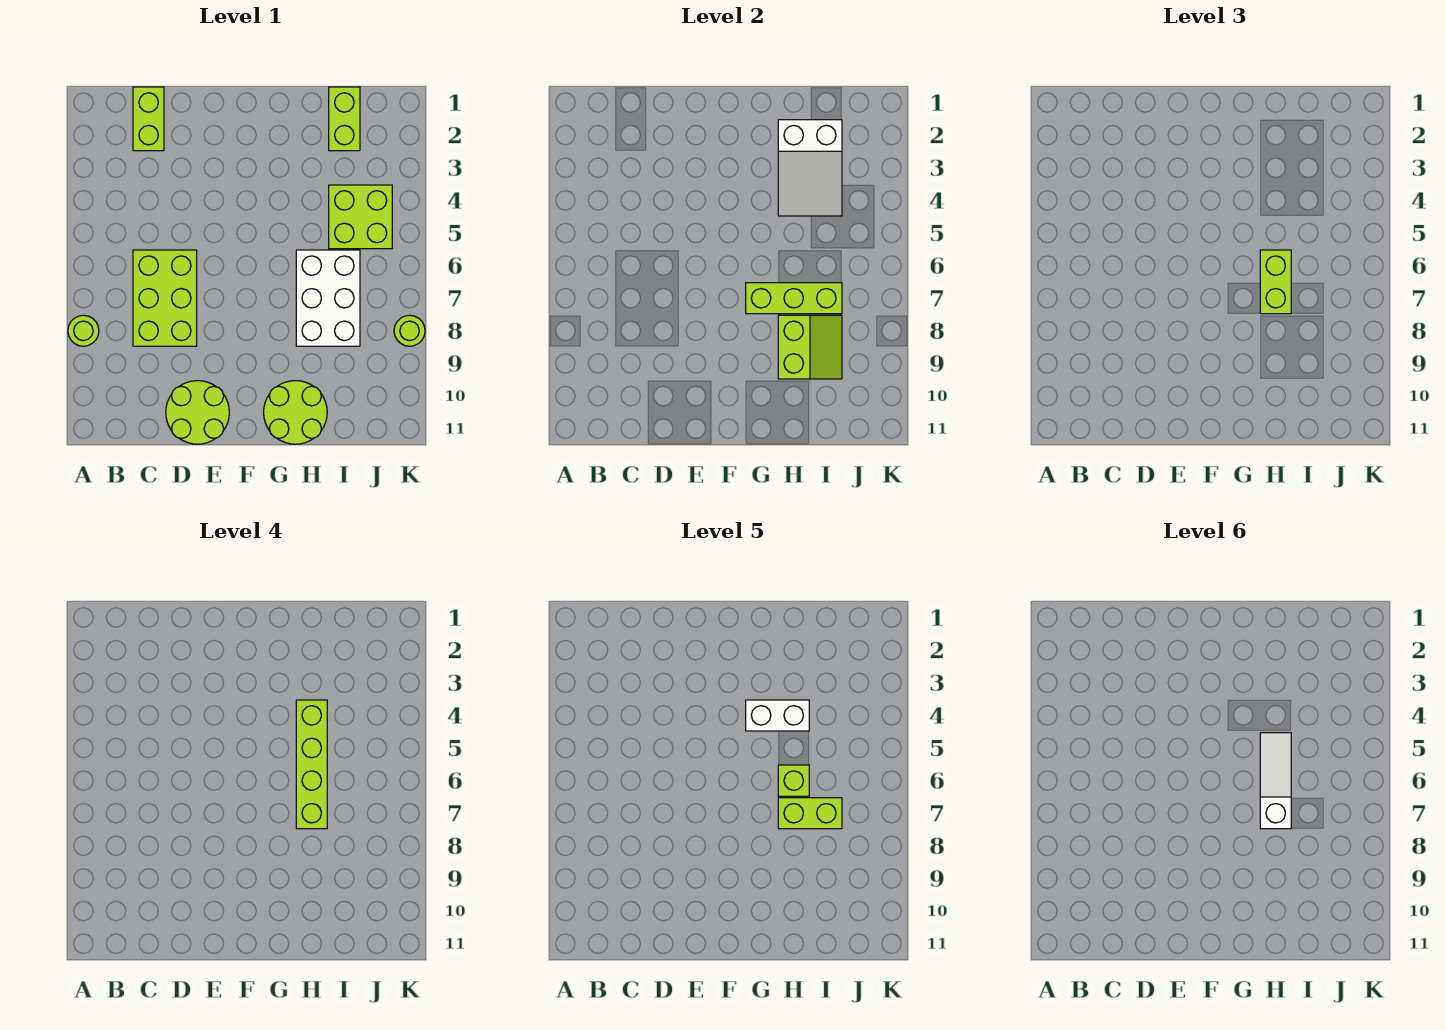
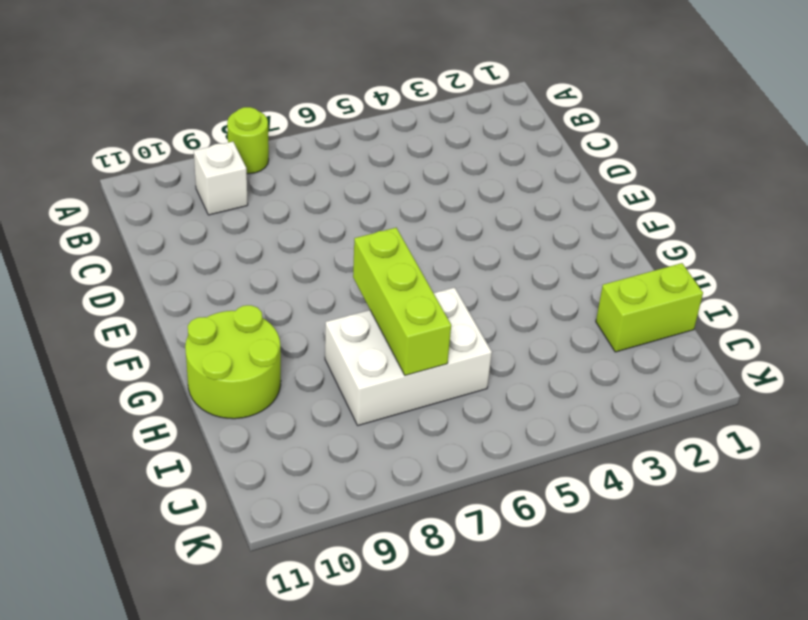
white 1x1 brick [194,142,248,215] -> none
none -> lime 1x2 brick [133,87,164,151]
none -> lime 2x3 brick [133,250,197,346]
none -> lime 2x2 round brick [166,381,229,444]

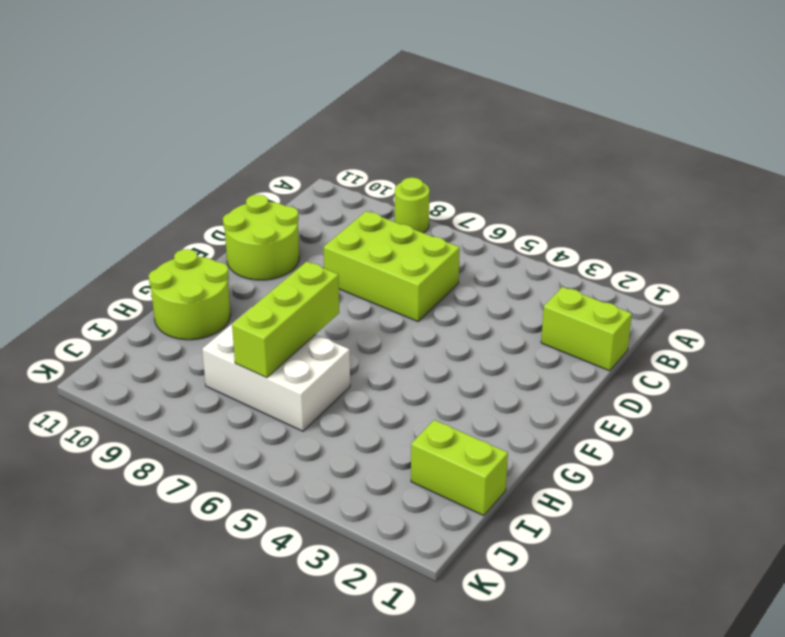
none -> lime 2x2 brick [329,185,392,249]
none -> lime 1x1 round brick [394,315,425,346]
none -> white 2x3 slope [778,120,842,216]

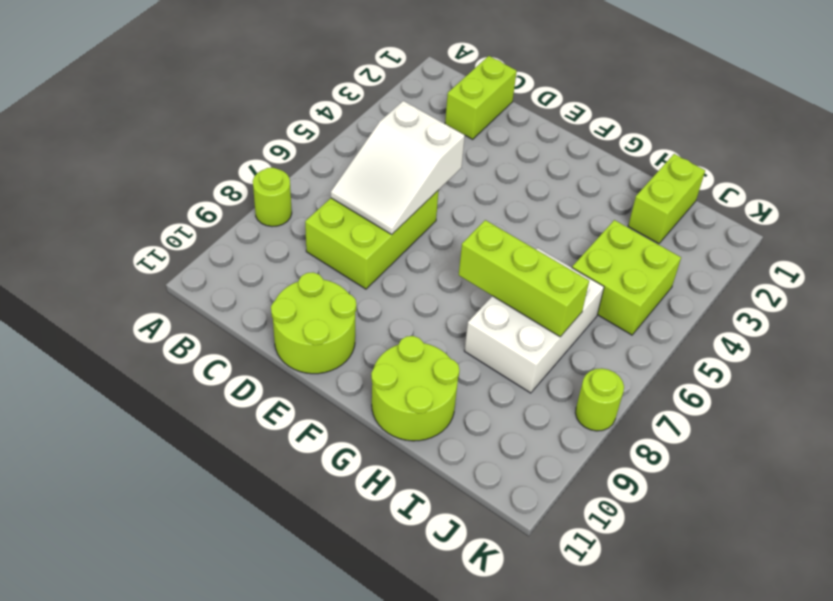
white 2x3 slope [331,101,465,234] -> white 2x3 slope moved to [778,120,842,216]
none -> lime 2x2 slope [778,315,842,379]
none -> lime 1x2 brick [1260,250,1291,314]
none -> lime 1x4 brick [296,700,327,829]

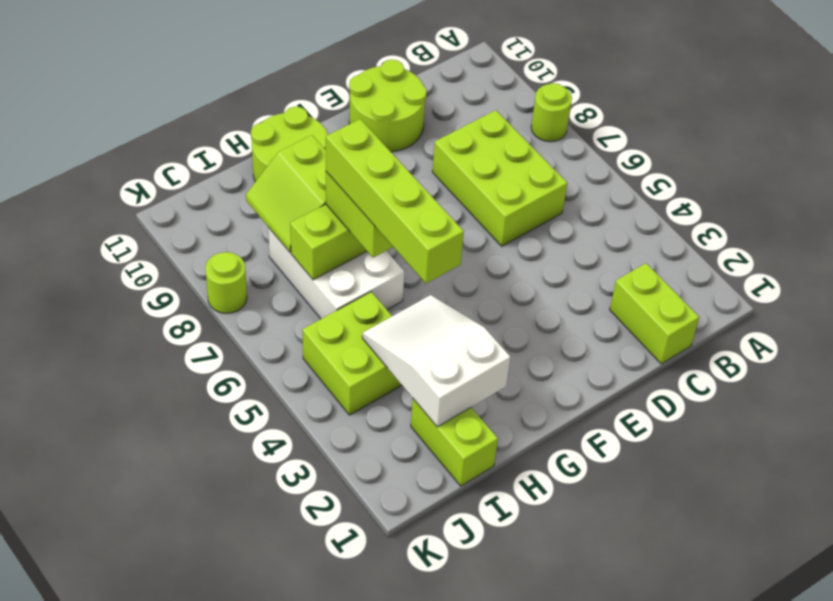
none -> white 1x2 brick [746,700,809,731]
none -> lime 1x1 brick [778,765,809,796]
none -> lime 1x2 brick [778,798,842,829]

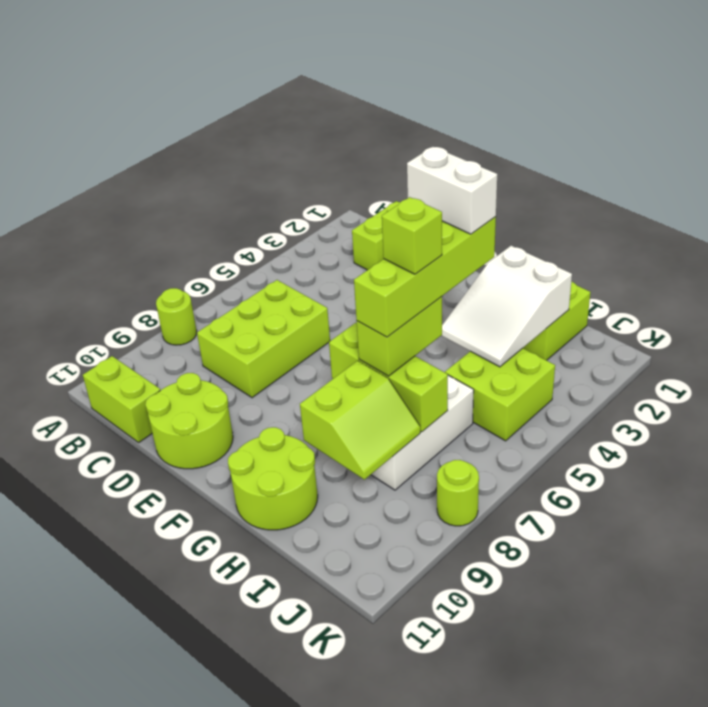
lime 1x2 brick [83,356,160,442] -> lime 1x2 brick moved to [778,798,842,829]
none -> white 1x3 slope [1260,733,1291,829]

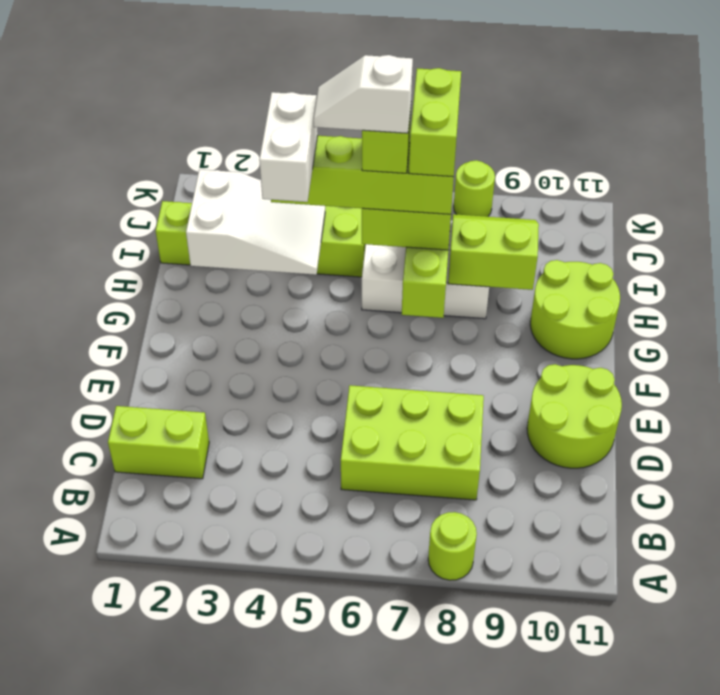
white 1x2 slope [313,55,413,133] -> white 1x3 slope [1260,733,1291,829]

